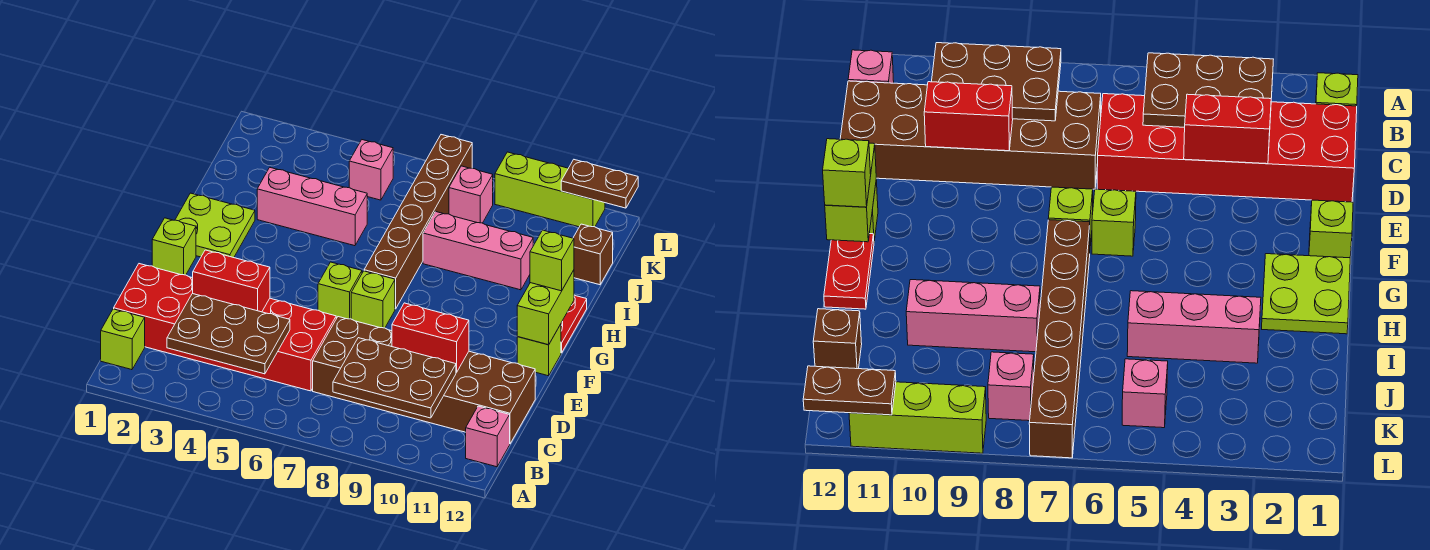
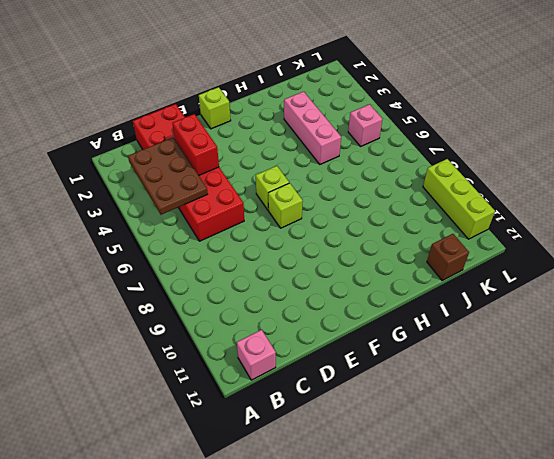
none -> lime 1x1 brick [101,309,145,370]
none -> brown 2x6 brick [313,317,535,444]
none -> lime 1x1 brick [517,324,561,376]

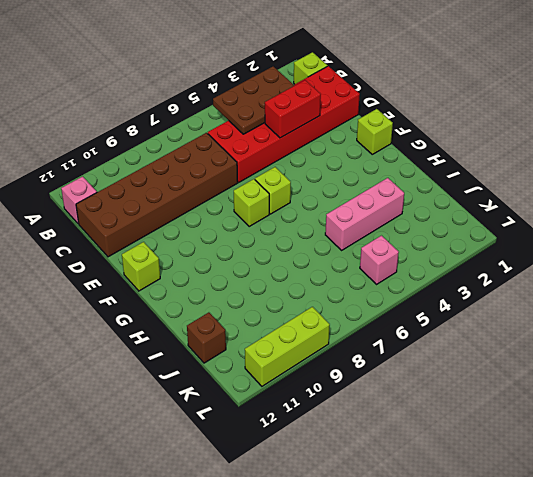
none -> lime 2x2 plate [175,193,255,258]
none -> brown 1x6 brick [364,135,472,309]
none -> red 1x2 plate [561,295,587,353]

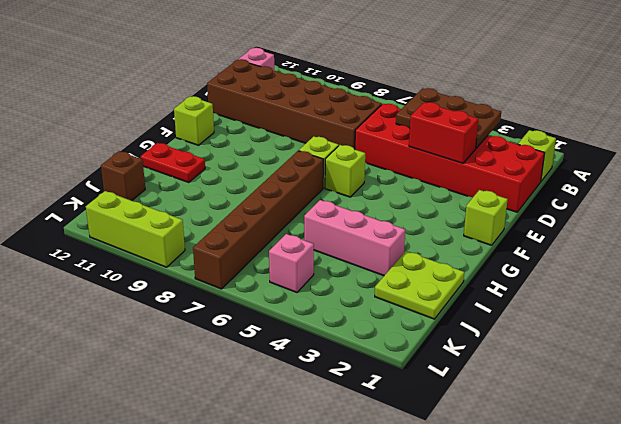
red 1x2 plate [141,143,205,183] -> red 1x2 plate turned to [561,295,587,353]
lime 2x2 plate [375,251,464,319] -> lime 2x2 plate moved to [175,193,255,258]
none -> pink 1x3 brick [423,212,533,290]
none -> pink 1x1 brick [449,166,493,223]
none -> brown 2x3 plate [333,338,456,418]

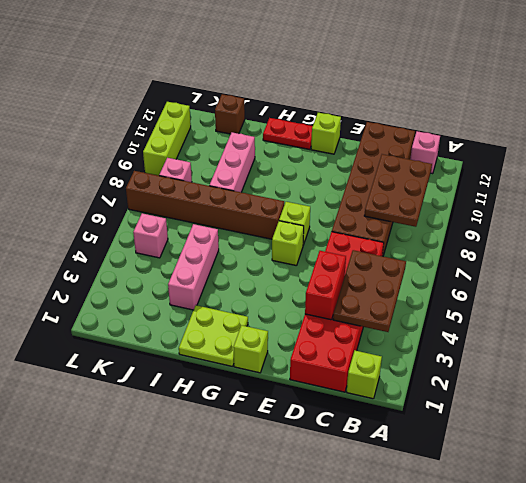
none -> red 1x2 brick [392,303,469,373]
none -> lime 1x2 brick [517,270,574,345]
none -> brown 1x2 plate [561,160,638,208]

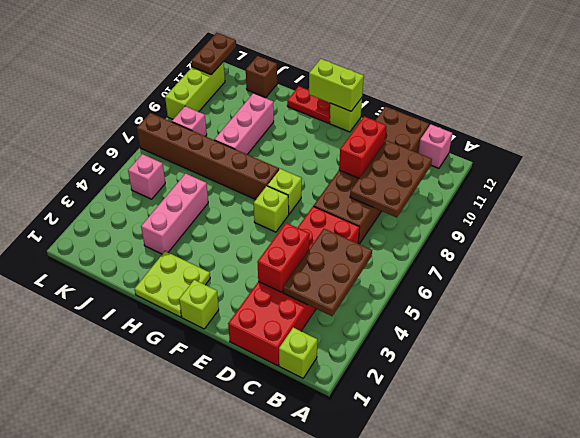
none -> lime 1x1 brick [530,230,574,291]

